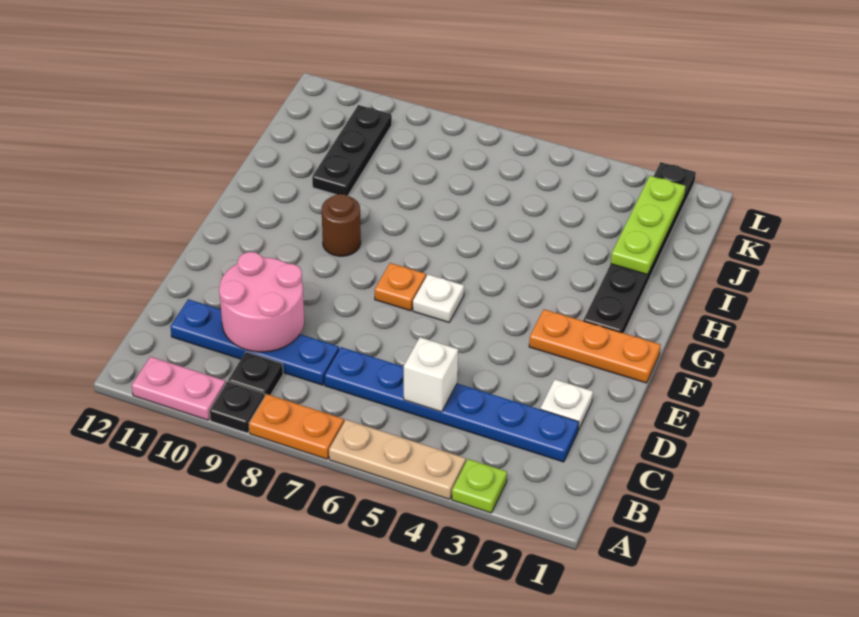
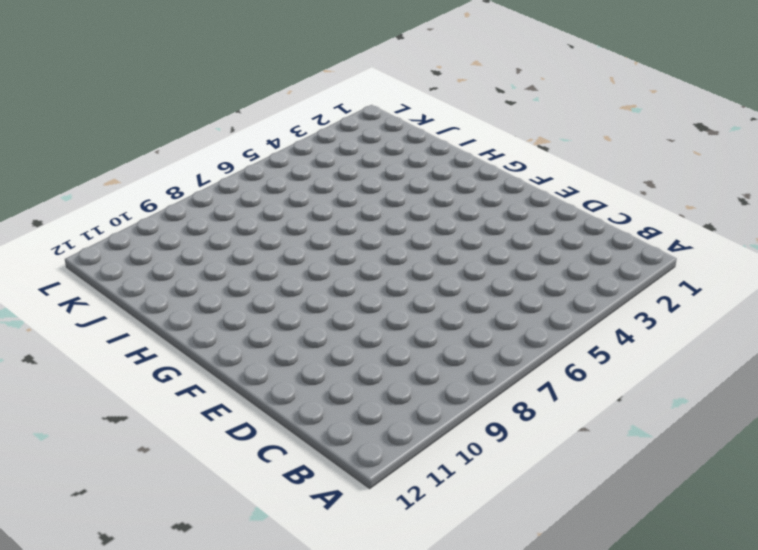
none -> lime 1x1 plate [452,459,507,513]
none -> tan 1x3 plate [329,420,466,499]
none -> orange 1x2 plate [249,394,344,459]

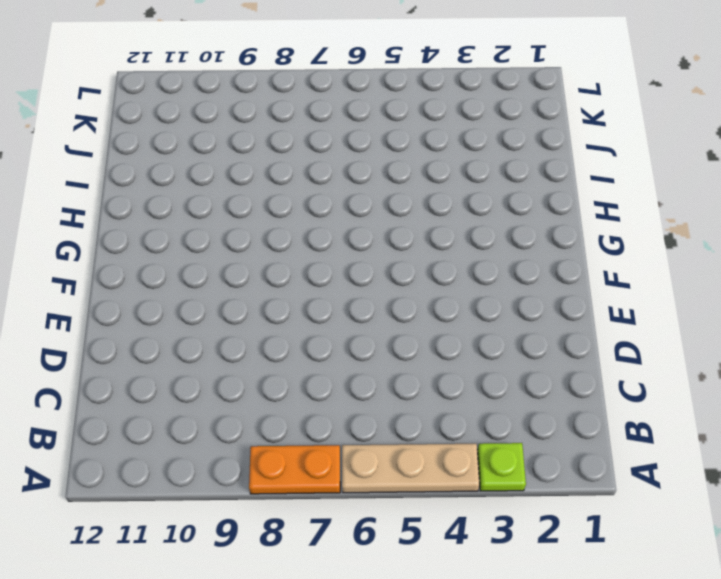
none -> black 1x1 plate [209,381,265,433]
none -> pink 1x2 plate [132,357,226,420]
none -> black 1x1 plate [228,352,283,395]

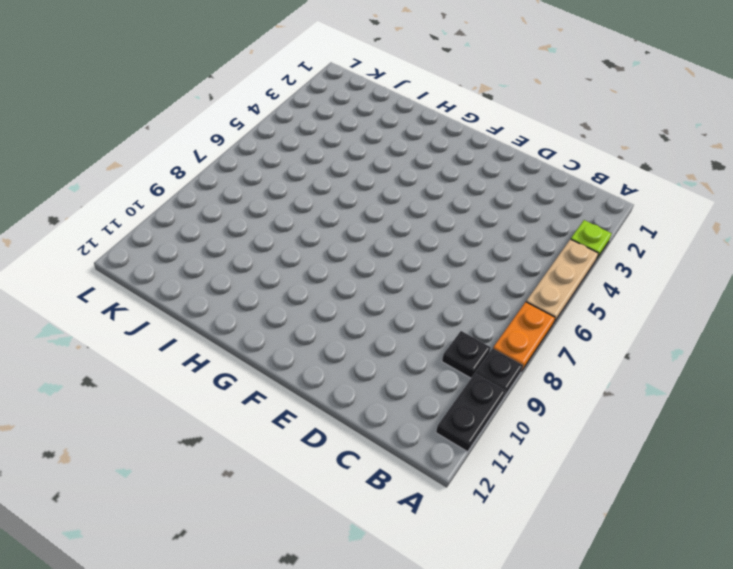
black 1x2 plate [436,373,506,452] -> pink 1x2 plate [132,357,226,420]
none -> blue 1x6 plate [324,347,579,462]
none -> blue 1x4 plate [170,299,339,385]
none -> white 1x1 plate [540,379,593,430]

